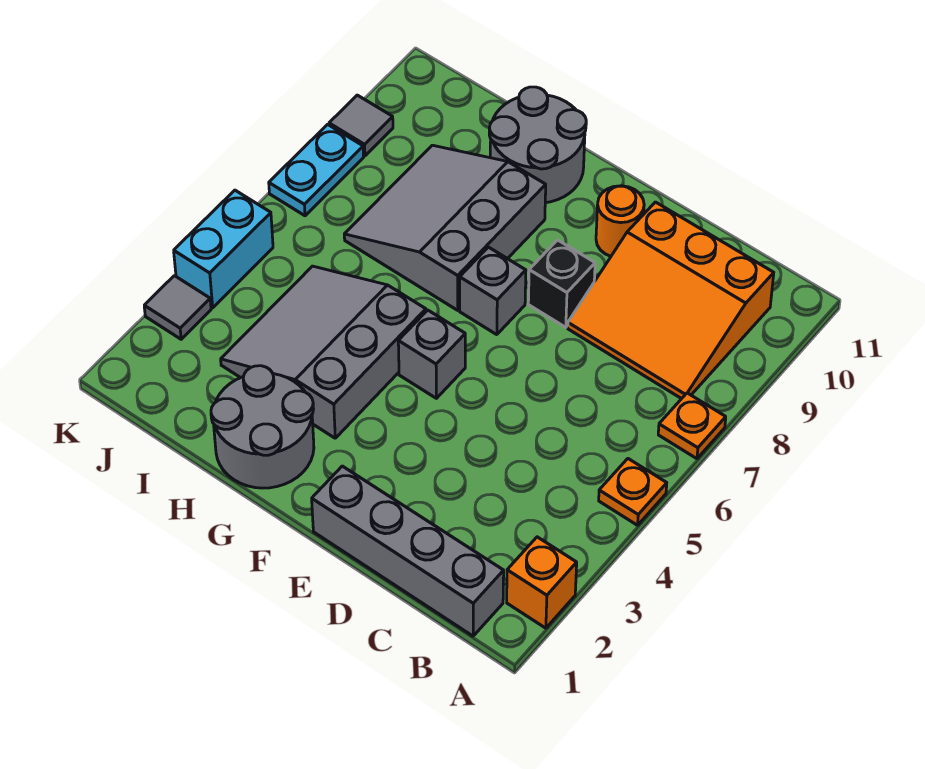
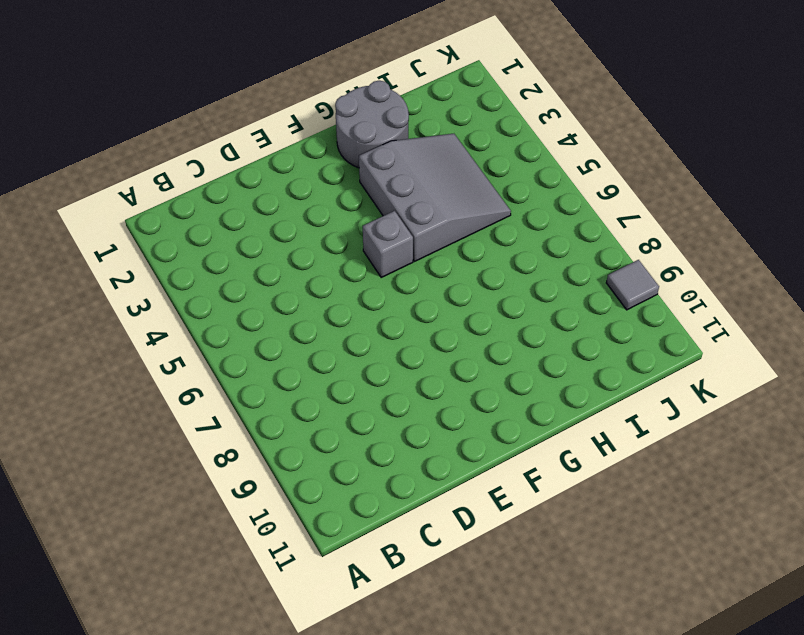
none -> orange 1x1 brick [507,537,577,628]
none -> orange 1x1 plate [599,459,667,525]
none -> orange 1x1 plate [658,393,726,459]

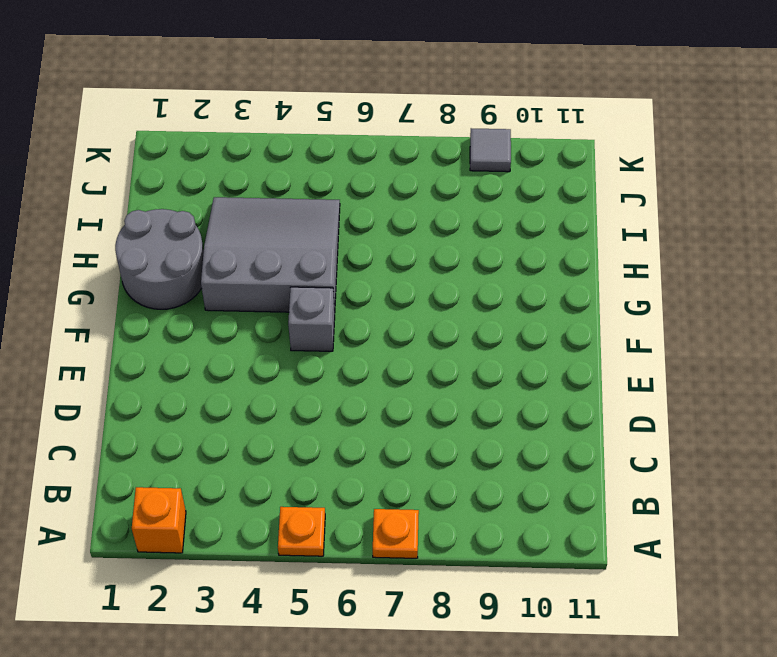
none -> grey 1x4 brick [312,466,504,636]
none -> orange 3x3 slope [568,202,774,399]
none -> black 1x1 brick [528,240,595,327]

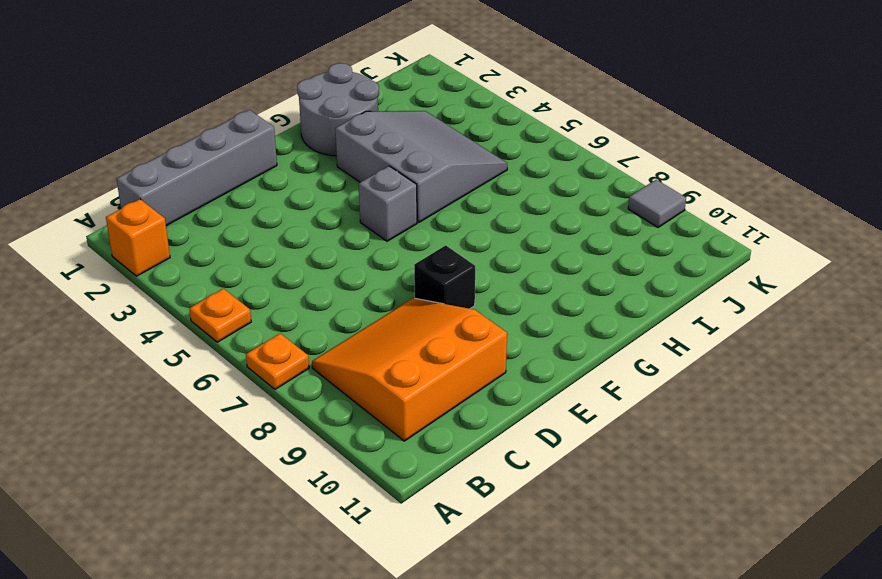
none -> orange 1x1 round brick [596,186,644,256]
none -> grey 1x1 brick [460,247,526,335]
none -> grey 3x3 slope [344,145,546,310]

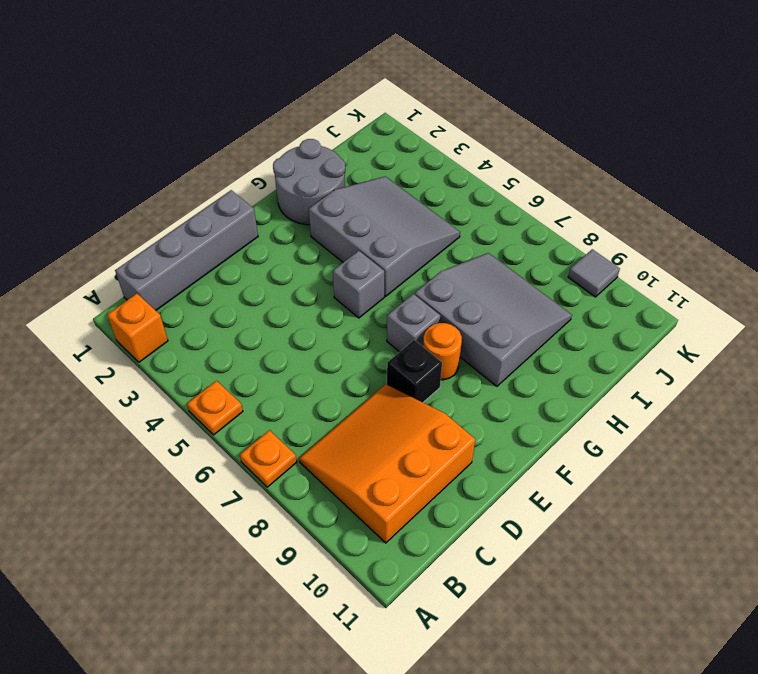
orange 1x1 round brick [423,323,462,380] -> orange 1x1 round brick moved to [596,186,644,256]
none -> grey 2x2 round brick [489,87,586,203]
none -> grey 1x1 tile [144,276,211,339]
none -> cyan 1x2 brick [174,190,273,308]

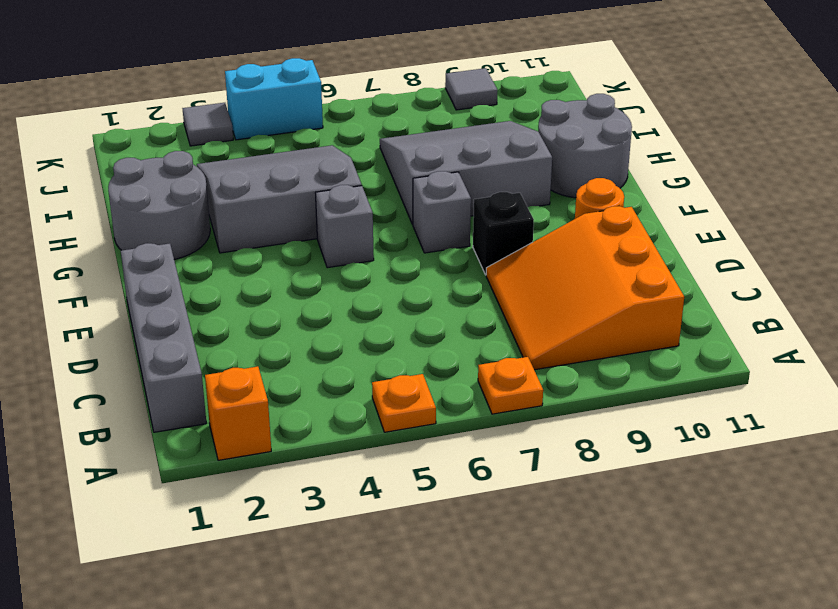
none -> cyan 1x2 plate [269,124,364,216]

